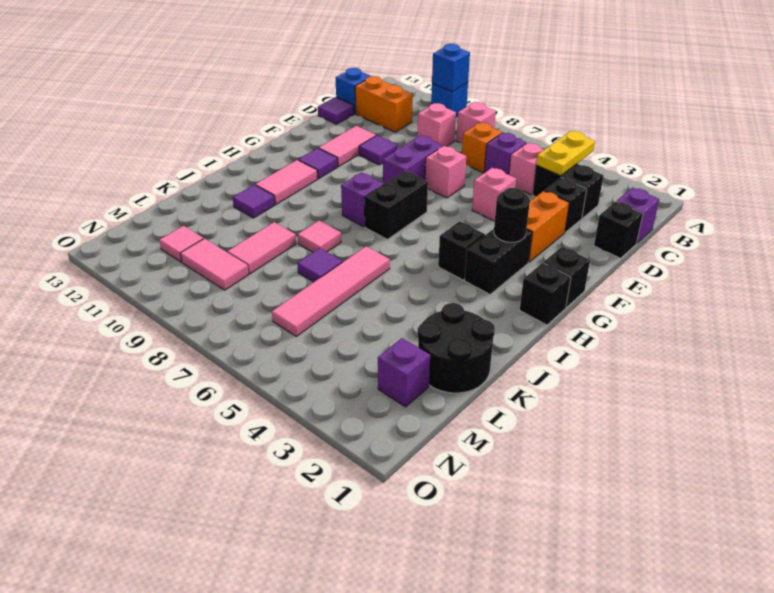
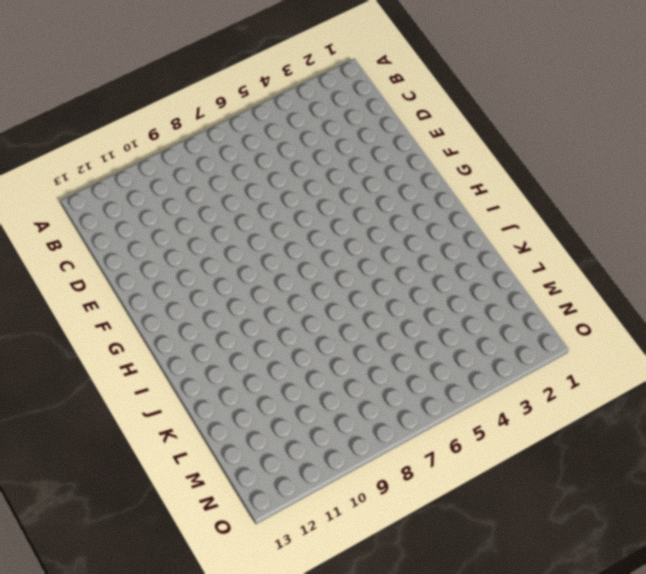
none -> blue 1x1 brick [431,83,468,117]
none -> pink 1x1 brick [456,102,496,143]
none -> purple 1x1 brick [617,188,659,243]
none -> black 1x2 brick [533,164,604,218]

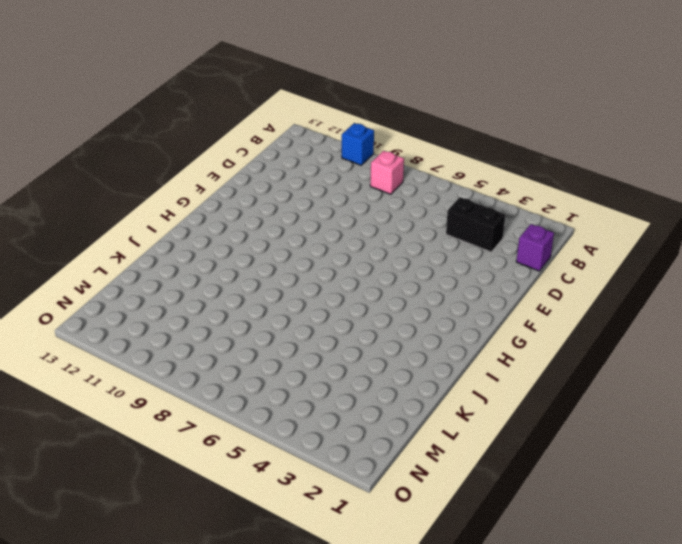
none -> pink 1x1 brick [509,143,544,195]
none -> purple 1x1 brick [484,133,526,175]
none -> orange 1x1 brick [462,123,502,172]
none -> pink 1x1 brick [417,103,456,146]

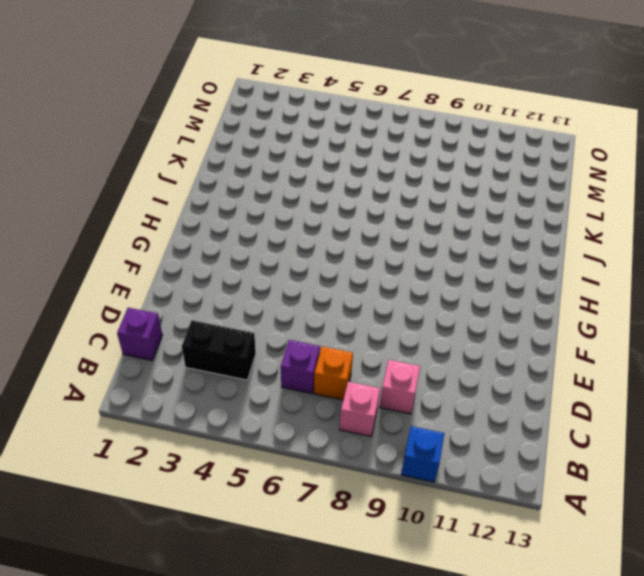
none -> pink 1x1 brick [509,143,544,195]
none -> orange 1x2 brick [355,76,413,132]
none -> blue 1x1 brick [336,68,371,114]
none -> black 1x1 brick [594,201,643,258]

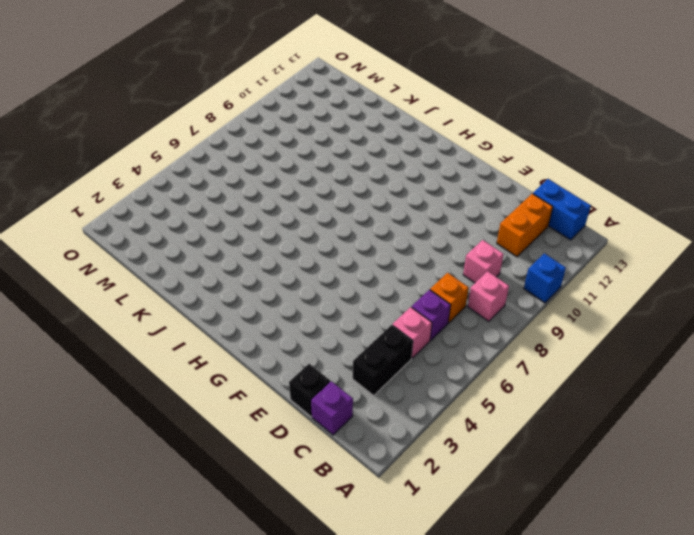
blue 1x2 brick [533,179,591,240] -> blue 1x1 brick [336,68,371,114]
none -> black 1x1 brick [544,177,587,232]
none -> purple 1x1 tile [318,97,354,124]
none -> orange 1x2 brick [527,191,569,262]
none -> pink 1x1 brick [472,168,516,221]

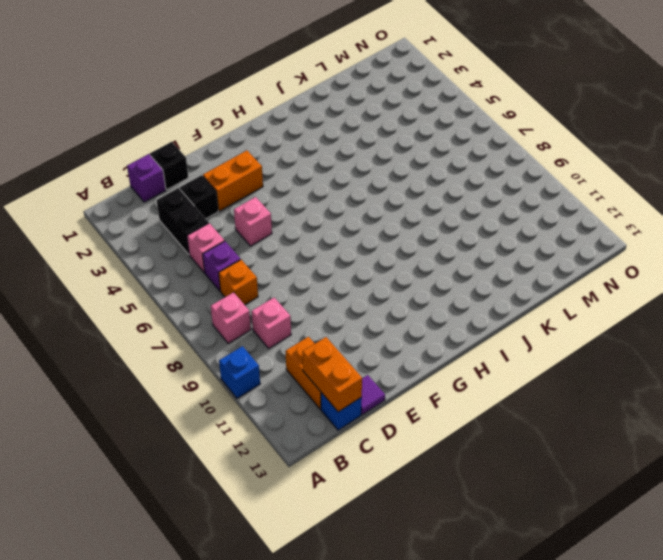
orange 1x2 brick [302,337,362,412] -> none
none -> pink 1x1 brick [425,146,466,198]
none -> purple 1x2 brick [383,135,443,184]
none -> purple 1x1 tile [359,135,397,165]
none -> pink 1x2 tile [319,126,376,166]

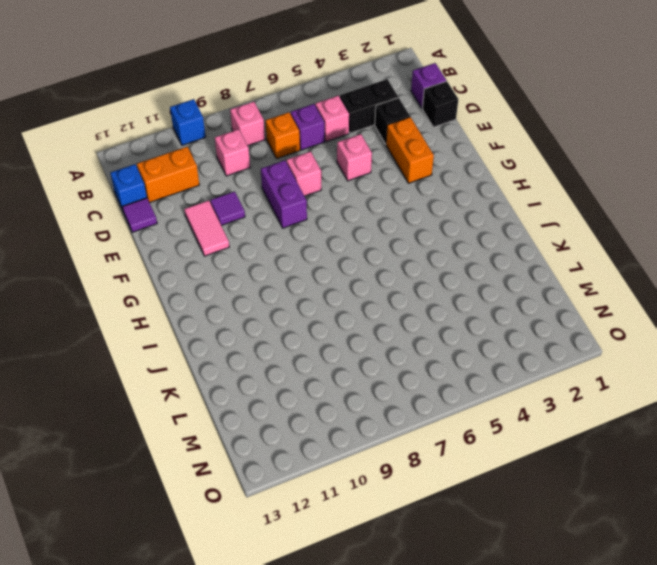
none -> black 1x1 brick [544,247,590,307]
none -> black 1x2 brick [464,229,532,294]
none -> black 1x2 brick [364,171,428,239]
none -> purple 1x1 tile [298,148,338,179]

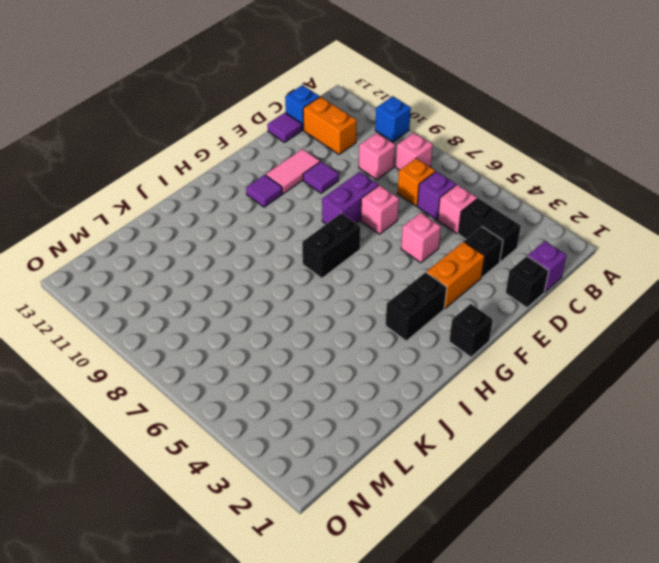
none -> black 1x1 brick [520,263,571,325]
none -> black 1x1 brick [438,221,485,280]
none -> purple 1x1 brick [341,172,384,227]
none -> pink 1x2 tile [255,160,318,204]

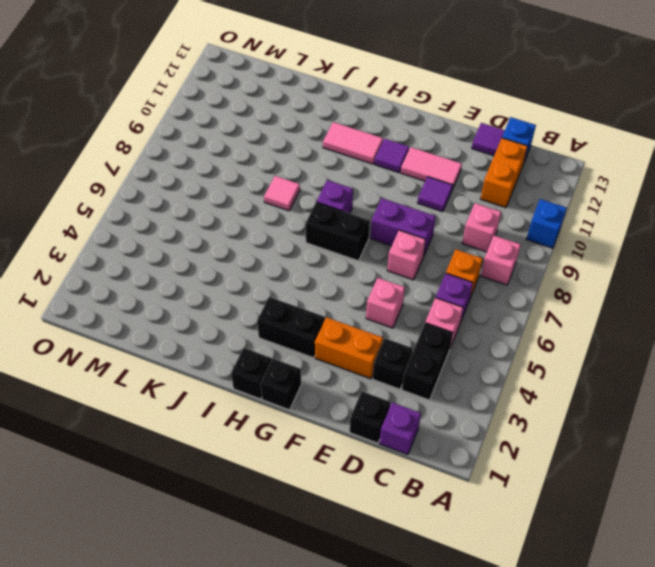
none -> black 1x1 brick [438,221,485,280]
none -> pink 1x4 tile [272,246,390,336]
none -> purple 1x1 tile [233,185,275,218]
none -> black 2x2 round brick [418,303,495,393]

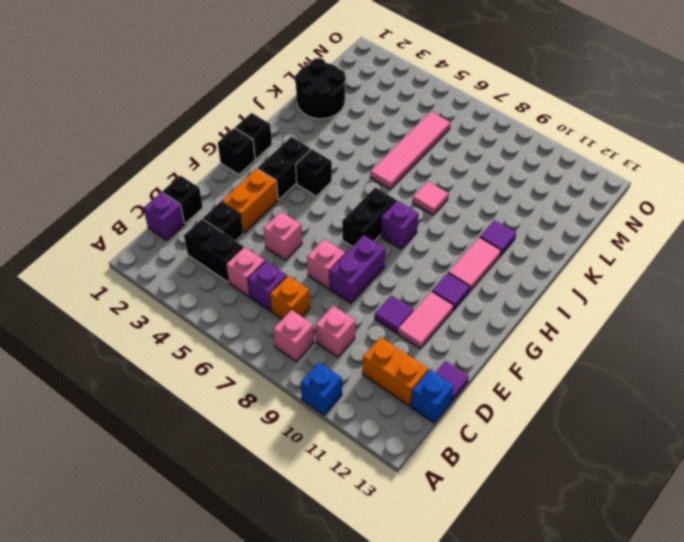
none -> purple 1x1 tile [297,248,342,282]
none -> pink 1x2 tile [227,222,296,274]
none -> purple 1x1 brick [378,338,430,407]
none -> pink 1x2 tile [180,239,249,290]

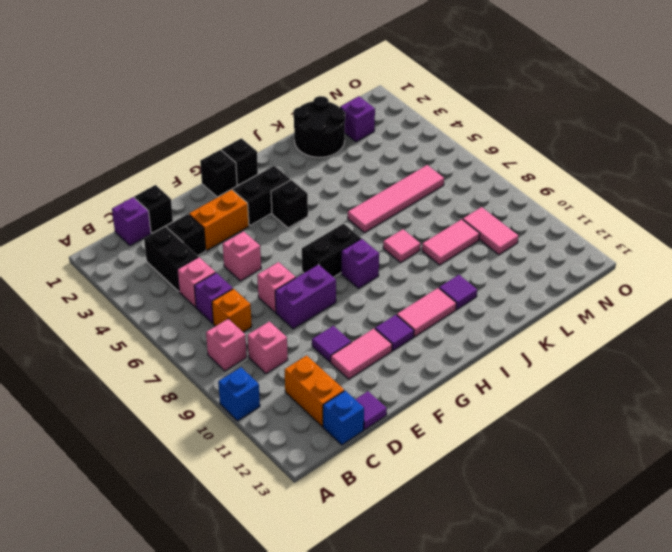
none -> purple 1x1 tile [297,248,342,282]
none -> pink 1x1 tile [159,226,203,262]
none -> blue 1x1 brick [432,44,470,91]
none -> yellow 1x2 plate [536,131,595,176]

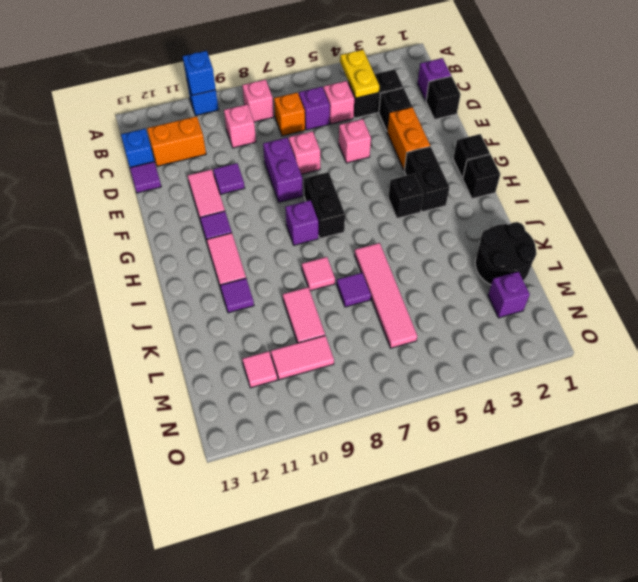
none -> black 1x1 round brick [494,188,530,242]

